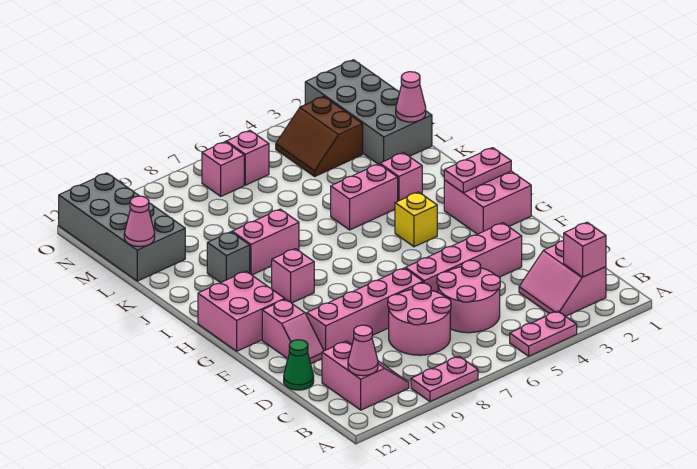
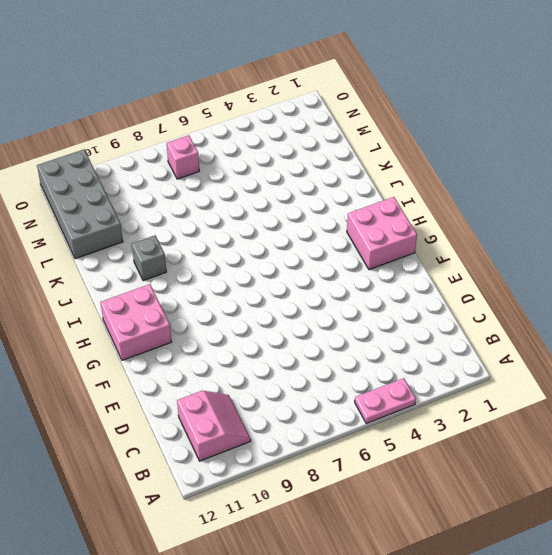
none -> pink 1x2 plate [411,356,478,401]
none -> pink 2x2 slope [519,241,606,316]
none -> pink 2x2 round brick [437,261,500,333]

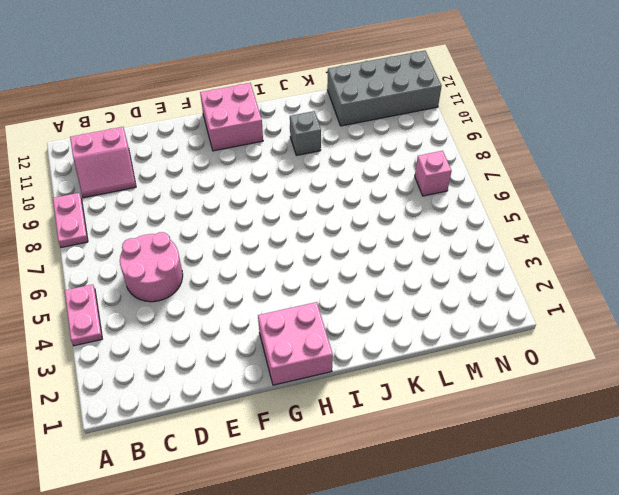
none -> pink 2x2 slope [519,241,606,316]
none -> pink 2x2 round brick [388,283,451,355]
none -> green 1x1 cone [284,340,314,390]

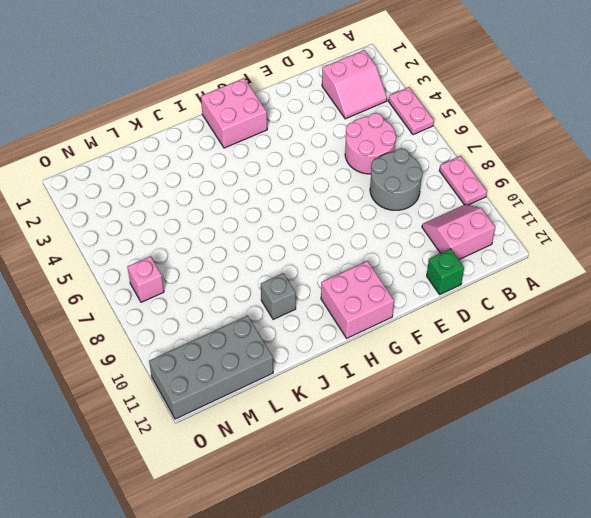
grey 2x2 round brick [370,149,423,210] -> pink 2x2 round brick [388,283,451,355]
green 1x1 brick [427,249,464,294] -> green 1x1 cone [284,340,314,390]
none -> pink 1x4 brick [405,223,522,292]
none -> pink 1x4 brick [307,268,423,351]
none -> pink 1x2 slope [262,299,324,364]

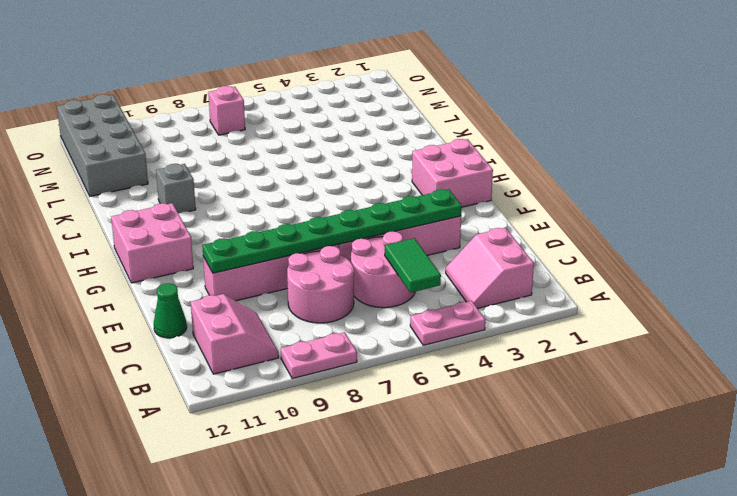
green 1x2 tile [385,238,441,293] -> none
green 1x8 plate [202,189,462,273] -> none
none -> pink 1x2 slope [262,299,324,364]
none -> yellow 1x1 brick [395,192,437,247]
none -> pink 1x1 brick [272,249,314,303]

